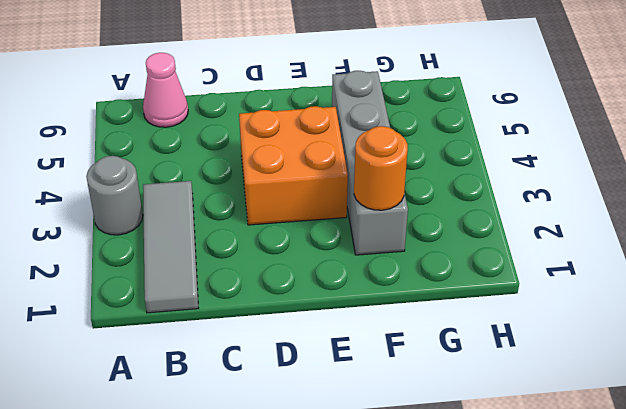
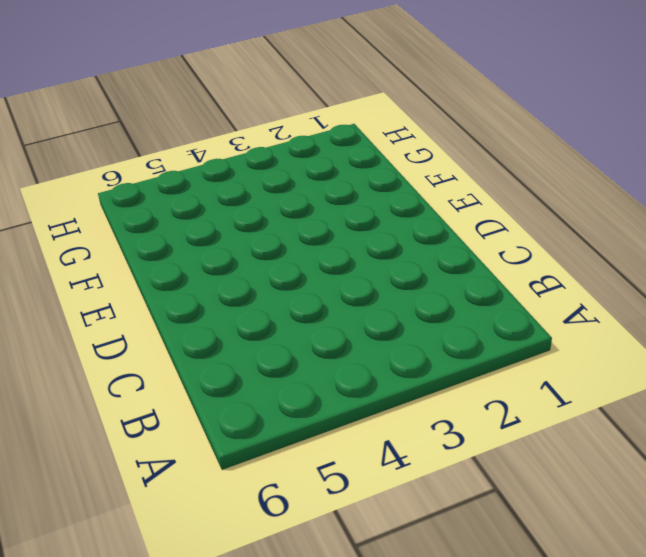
none -> grey 1x1 round brick [86,156,143,235]
none -> grey 1x3 tile [143,181,198,313]

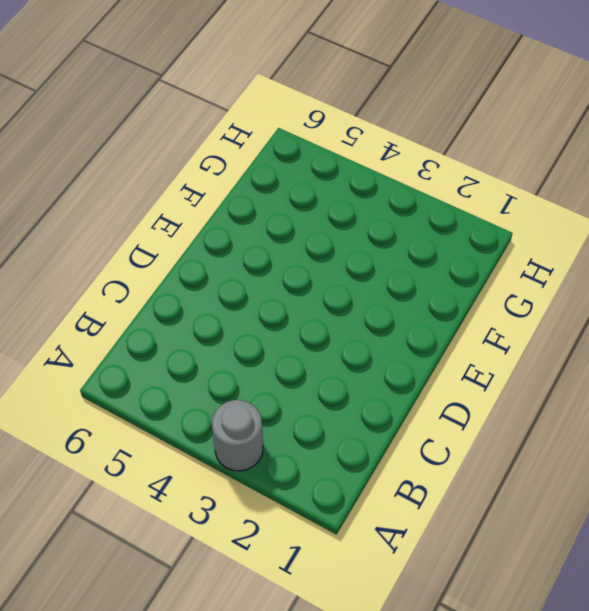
none -> grey 1x3 tile [143,181,198,313]
none -> pink 1x1 cone [143,53,188,127]

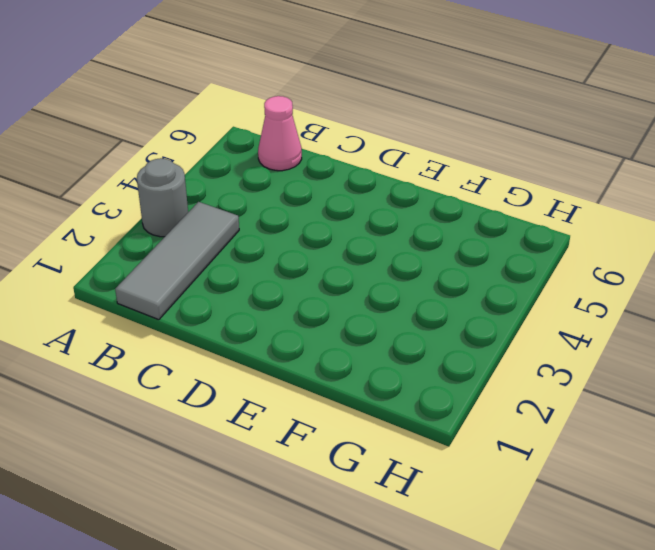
none -> orange 2x2 brick [239,106,348,225]
none -> grey 1x4 brick [332,71,408,255]

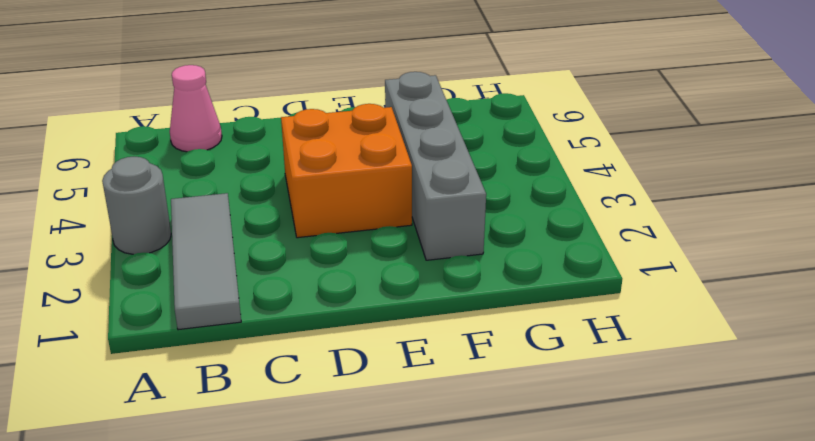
none -> orange 1x1 round brick [354,126,408,210]

